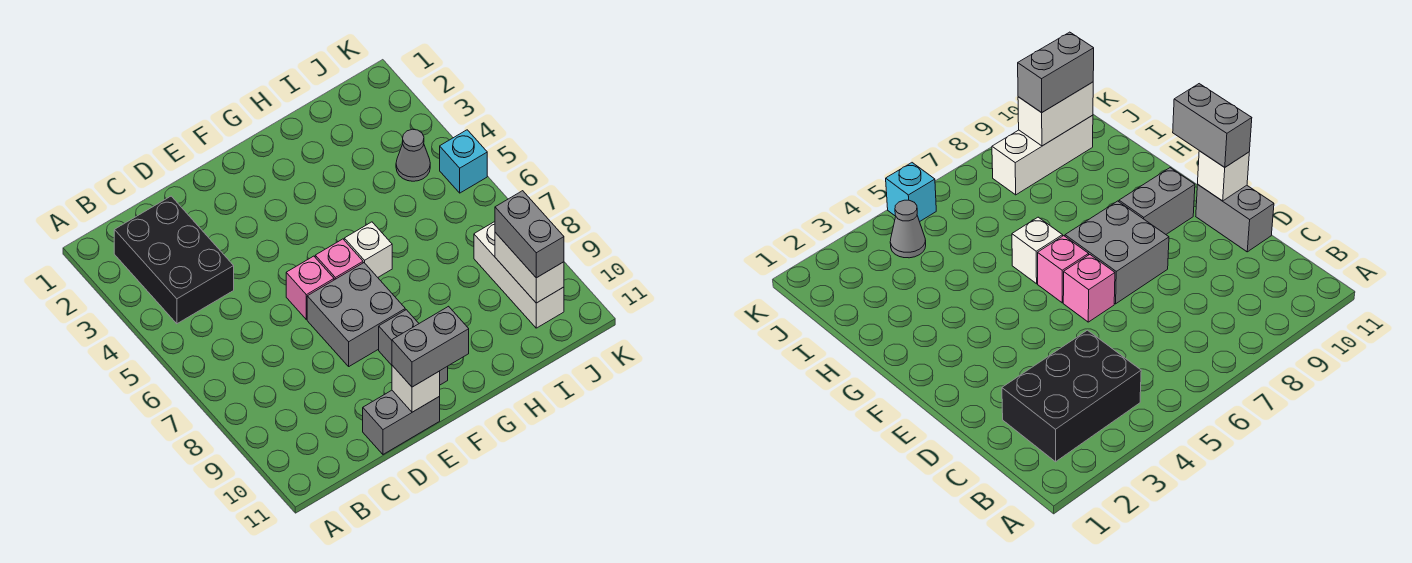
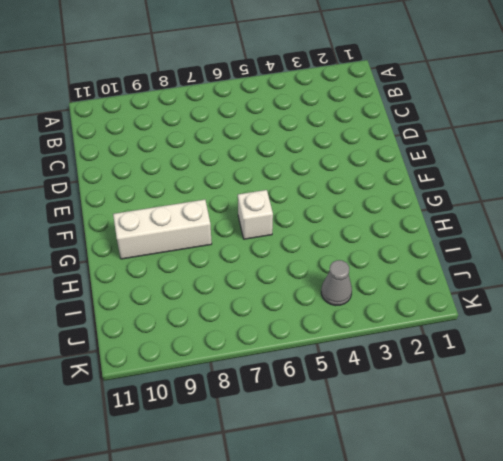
white 1x3 brick [113,200,212,259] -> white 1x3 brick moved to [474,222,564,328]
none -> black 2x3 brick [114,196,234,324]
none -> grey 1x2 brick [363,390,440,454]
none -> pink 1x1 brick [286,256,334,319]

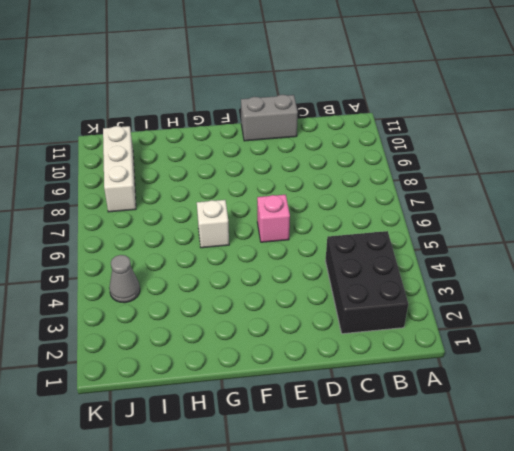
none -> grey 2x2 brick [307,263,405,366]
none -> pink 1x1 brick [315,239,363,280]
none -> grey 1x2 brick [379,310,448,385]

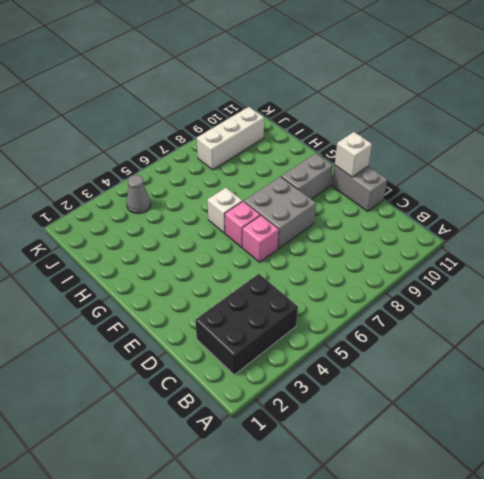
none -> cyan 1x1 brick [440,130,487,193]
none -> white 1x2 brick [495,232,564,303]
none -> grey 1x2 brick [392,306,469,387]

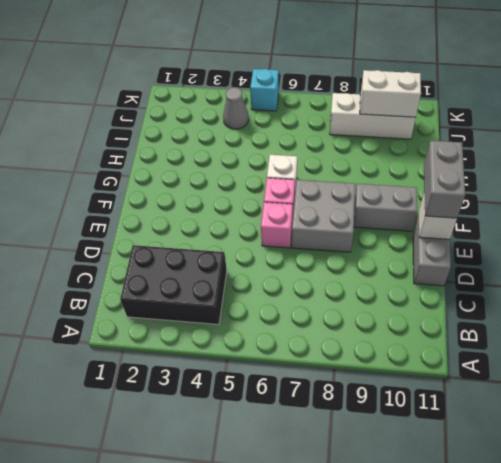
none -> grey 1x2 brick [495,191,564,278]

